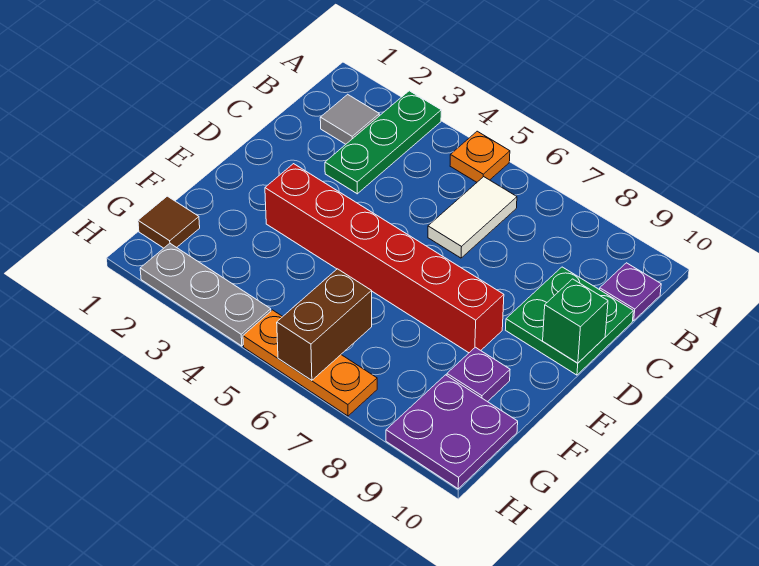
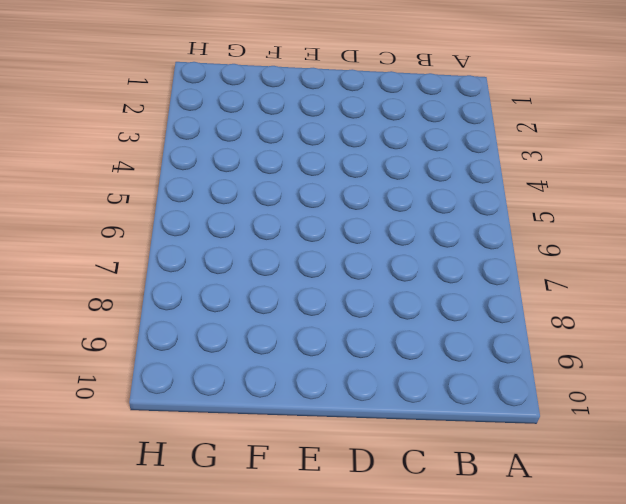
none -> green 1x3 plate [325,91,441,194]
none -> orange 1x1 plate [450,131,510,182]
none -> grey 1x1 tile [320,94,379,144]

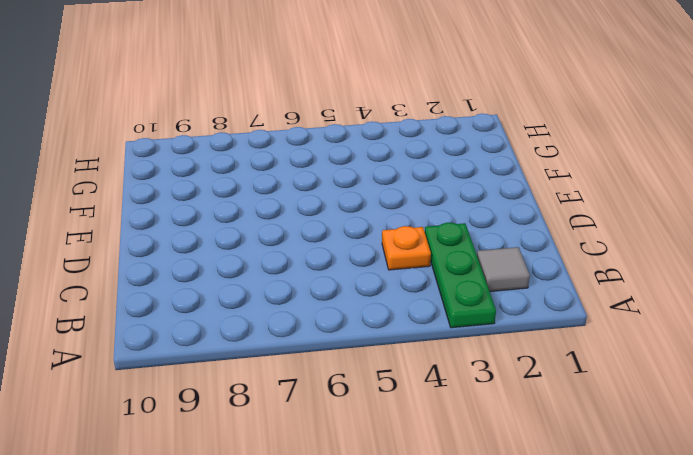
orange 1x1 plate [382,226,431,270] -> orange 1x1 plate moved to [450,131,510,182]
none -> white 1x2 tile [428,177,517,258]
none -> purple 1x1 plate [600,263,661,321]
none -> green 2x2 plate [506,267,633,375]

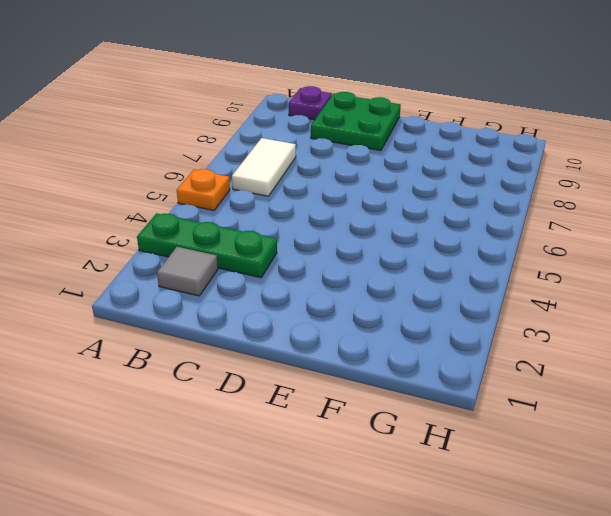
white 1x2 tile [232,138,296,196] -> white 1x2 tile turned to [428,177,517,258]
none -> red 1x6 brick [265,164,504,353]
none -> purple 1x1 plate [447,347,510,402]
none -> brown 1x1 tile [138,196,200,248]

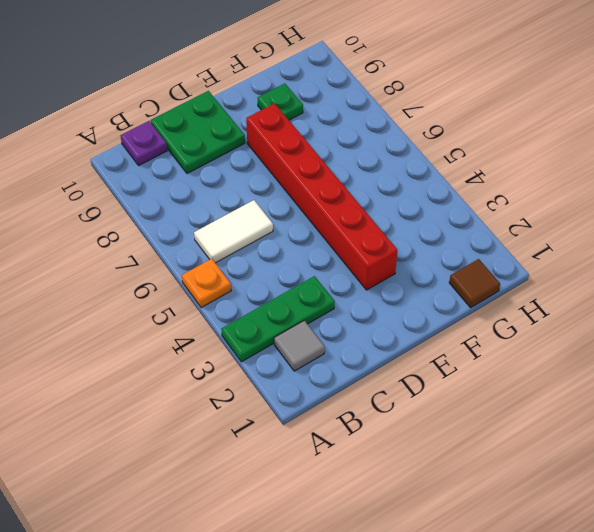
green 1x1 plate [258,83,303,120] -> purple 1x1 plate [447,347,510,402]
none -> purple 2x2 plate [386,375,518,489]
none -> grey 1x3 plate [140,243,271,346]
none -> orange 1x3 plate [243,310,377,416]

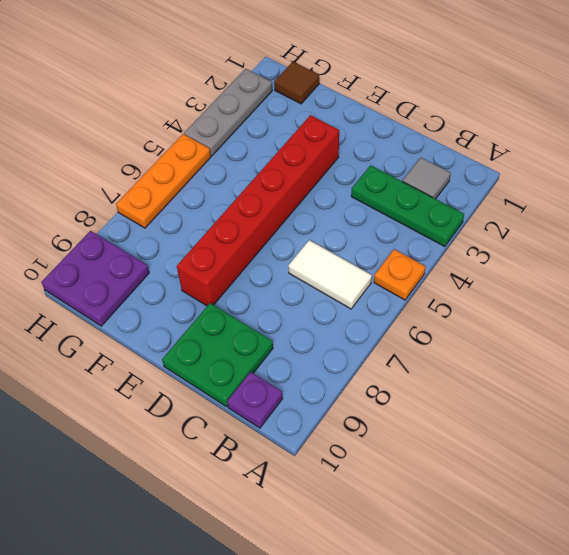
none -> purple 1x1 plate [447,347,510,402]
none -> green 1x1 brick [543,279,608,363]
none -> brown 1x2 brick [277,269,372,380]

